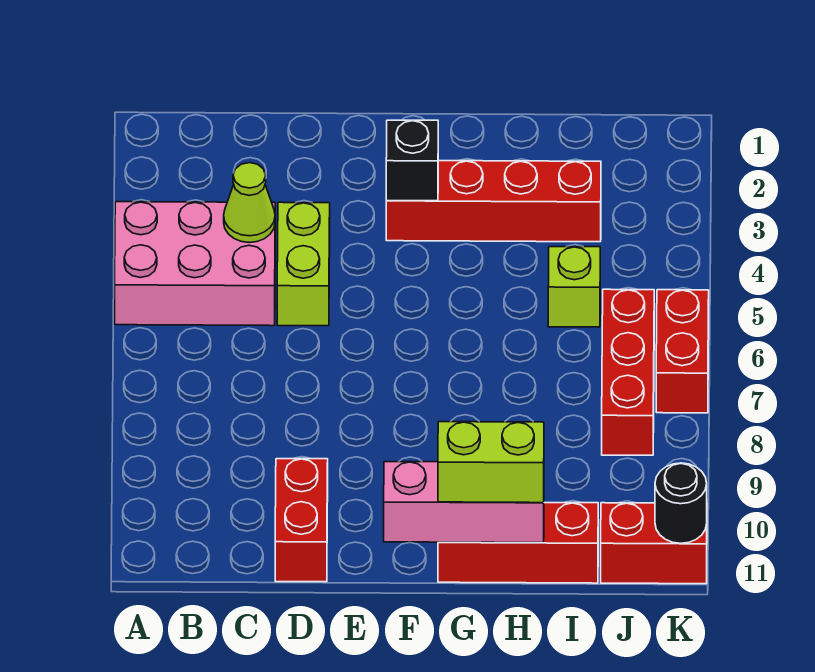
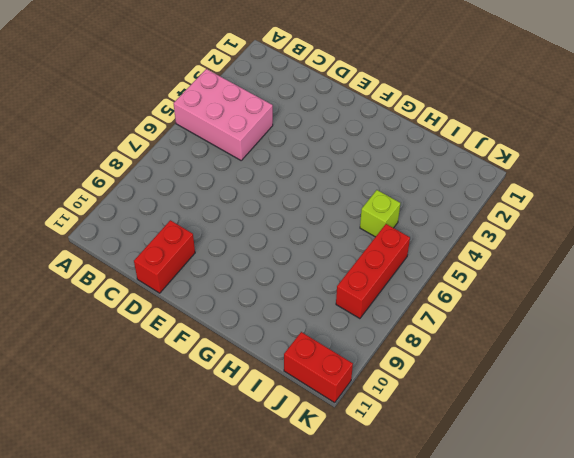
none -> lime 1x2 brick [277,202,330,326]
none -> red 1x4 brick [386,161,601,242]
none -> red 1x3 brick [438,503,598,583]

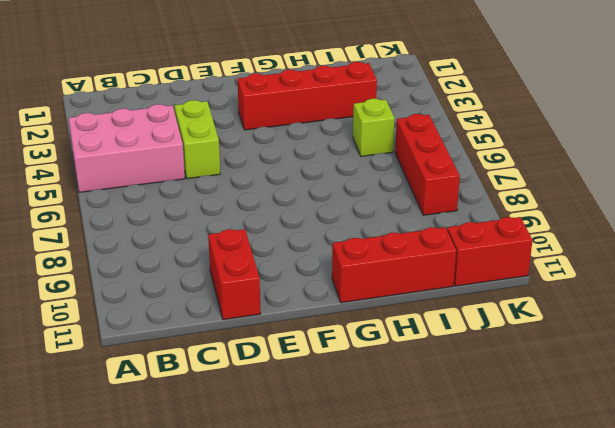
none -> red 1x2 brick [656,290,709,413]
none -> lime 1x1 cone [224,163,275,243]
none -> black 1x1 brick [386,120,438,201]

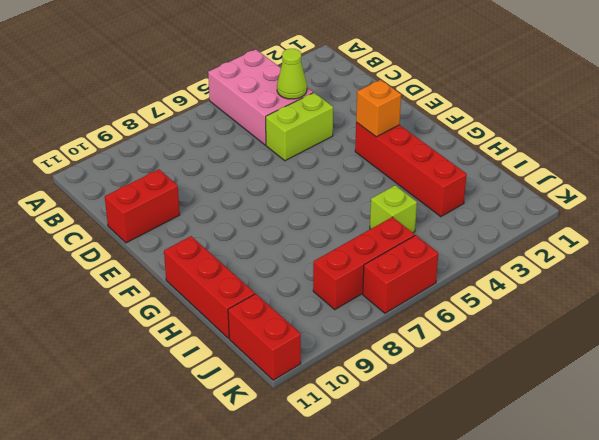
orange 1x1 brick [356,80,401,137] -> black 1x1 brick [386,120,438,201]
none -> pink 1x3 brick [384,462,544,543]
none -> black 1x1 round brick [655,463,707,543]
none -> lime 1x2 brick [438,422,544,503]

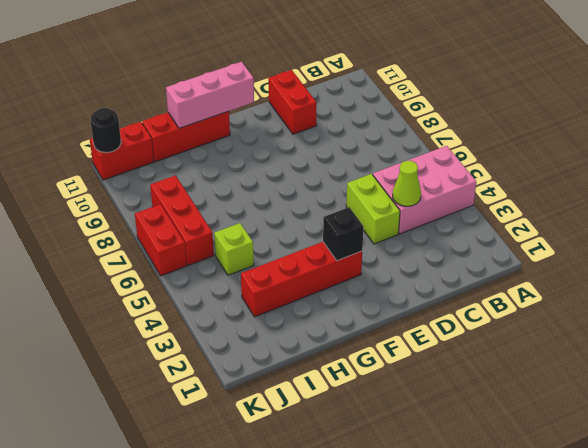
none -> lime 1x2 brick [438,422,544,503]

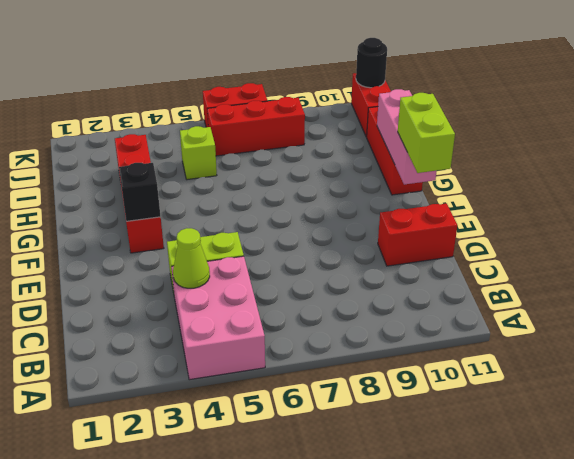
lime 1x2 brick [398,93,455,173] -> lime 1x2 brick moved to [438,422,544,503]

